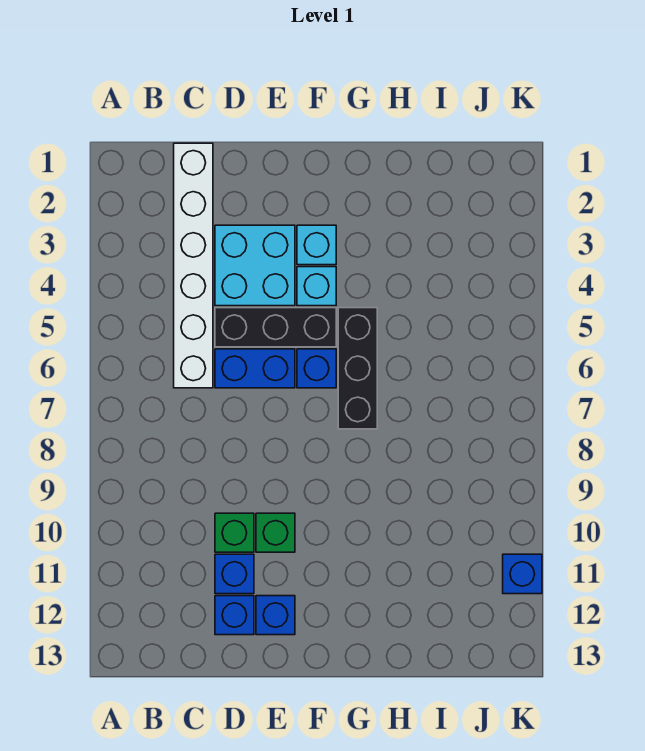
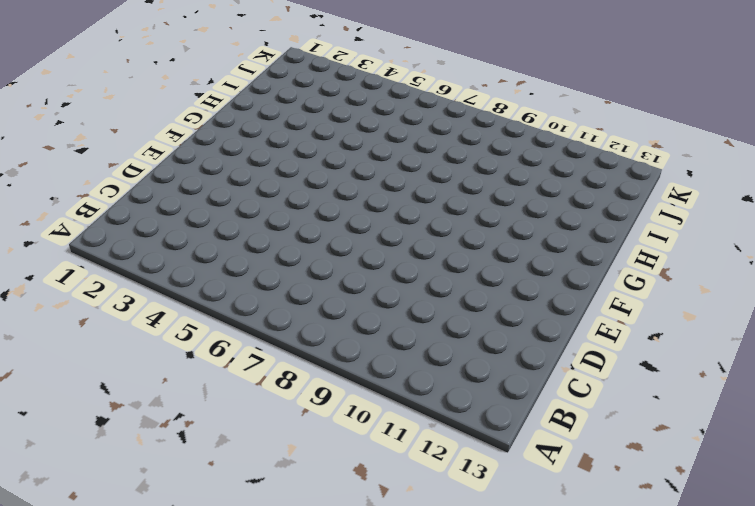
none -> white 1x6 brick [174,143,213,388]
none -> cyan 2x2 brick [215,225,295,306]
none -> black 1x3 brick [215,308,336,347]

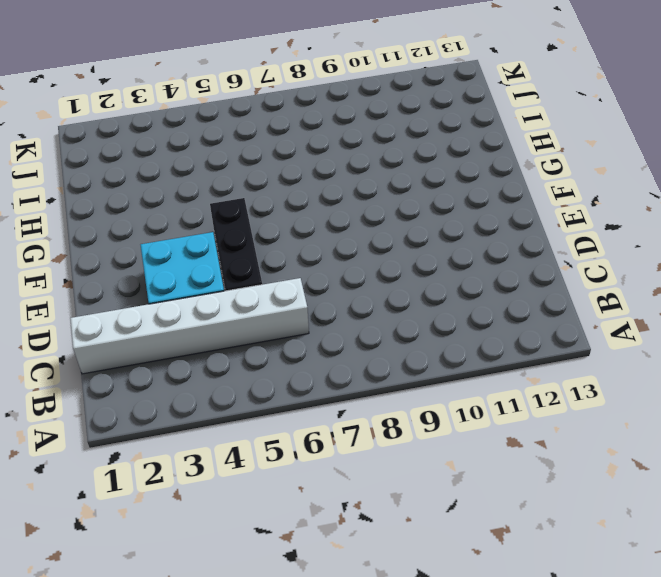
none -> blue 1x2 brick [215,349,295,388]
none -> green 1x1 brick [215,513,254,552]
none -> blue 1x1 brick [215,554,254,594]

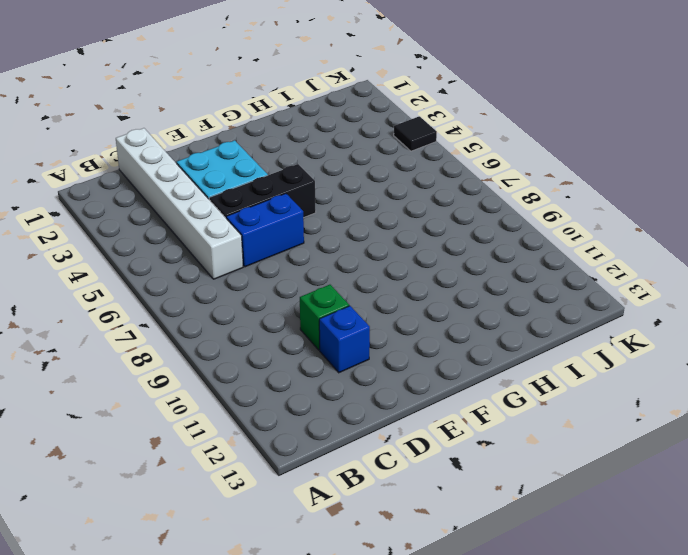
black 1x1 tile [394,116,437,151] -> none
none -> blue 1x1 brick [215,596,254,635]
none -> green 1x1 brick [256,513,295,552]
none -> blue 1x1 brick [256,596,295,635]

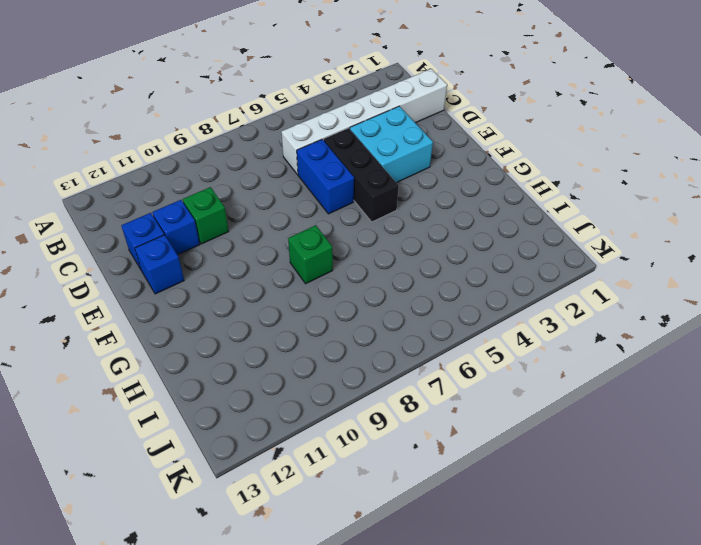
green 1x1 brick [288,225,333,284] -> green 1x1 brick moved to [256,513,295,552]
none -> cyan 1x1 brick [297,225,336,265]
none -> cyan 1x1 brick [297,267,336,306]
none -> blue 1x1 brick [297,349,336,388]

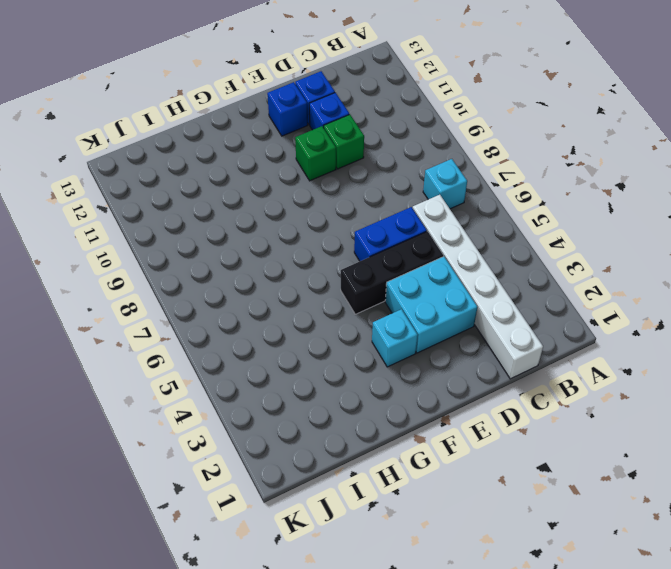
cyan 1x1 brick [423,159,467,209] -> cyan 1x1 brick moved to [297,267,336,306]
none -> blue 1x1 brick [297,349,336,388]
none -> black 1x3 brick [338,308,377,429]
none -> blue 1x1 brick [503,554,542,594]

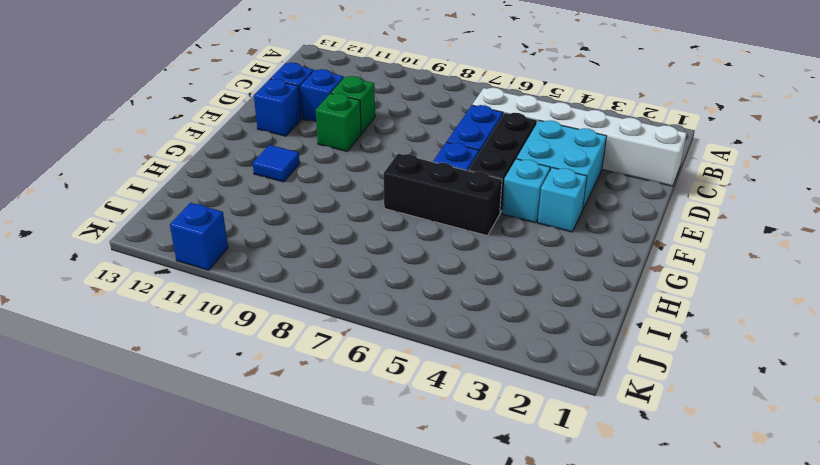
blue 1x1 tile [253,145,300,182] -> none

